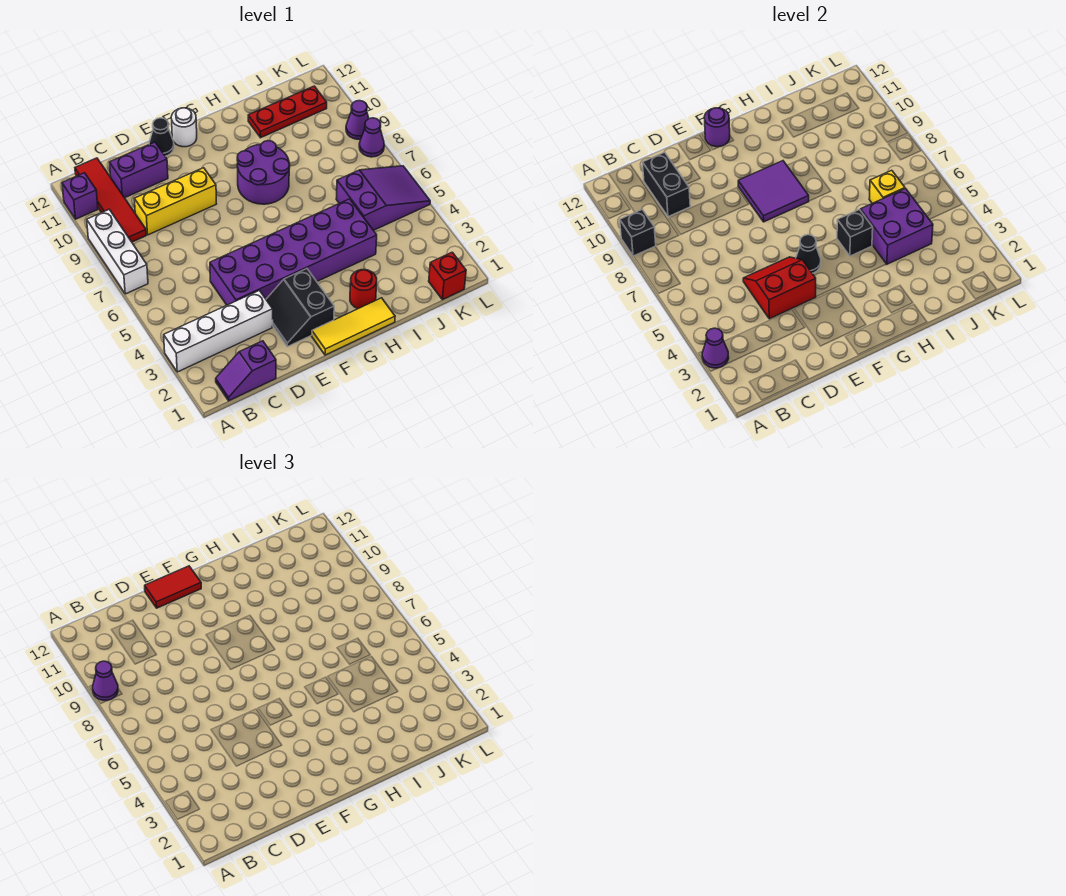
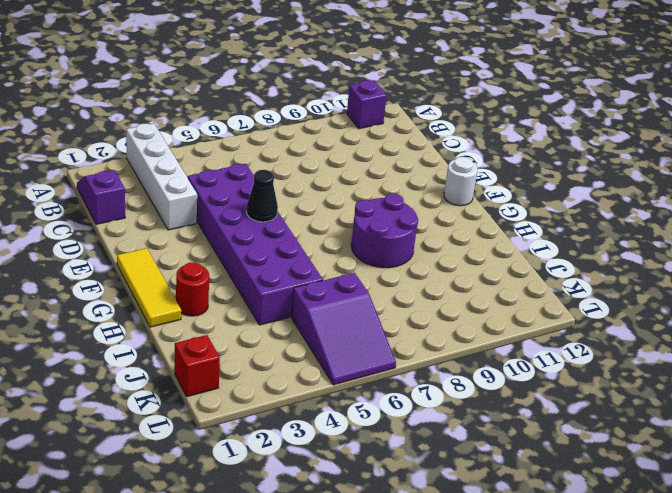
none -> white 1x3 brick [87,210,148,294]
none -> red 1x4 tile [75,158,146,242]
none -> yellow 1x3 brick [134,168,216,235]
none -> purple 1x2 brick [109,142,168,198]

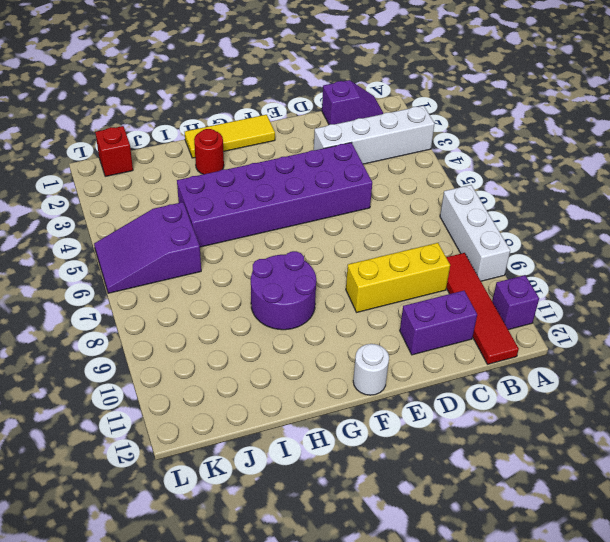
none -> black 2x2 slope [266,269,334,347]
none -> black 1x1 cone [149,118,174,156]
none -> red 1x3 plate [248,86,327,138]
none -> purple 1x1 cone [359,118,384,157]

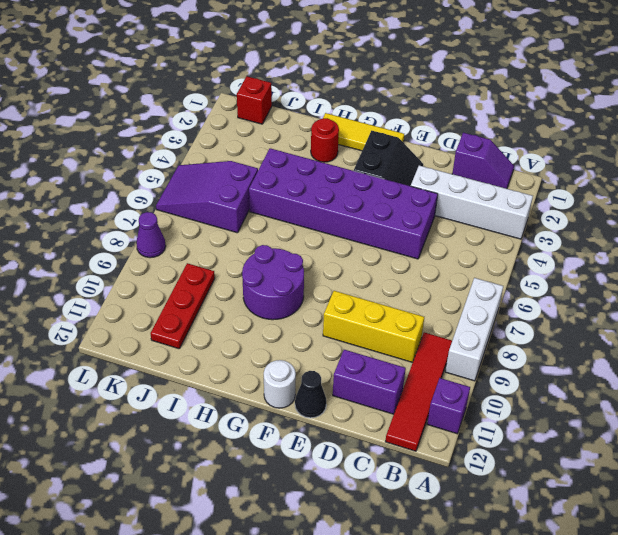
red 1x3 plate [151,263,215,349] -> red 1x3 plate turned to [248,86,327,138]
none -> purple 1x1 cone [346,101,369,139]
none -> purple 1x1 cone [702,328,729,368]
none -> black 1x1 brick [620,210,656,256]
none -> black 1x2 brick [642,152,690,217]

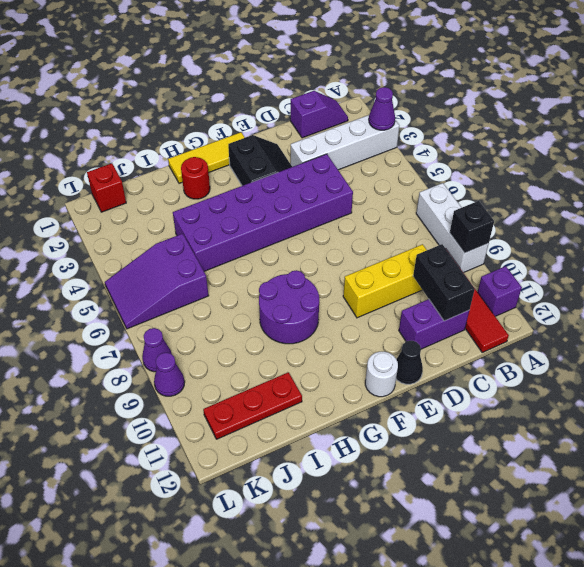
none -> red 2x2 slope [743,257,816,319]
none -> black 1x1 cone [796,235,821,273]
none -> purple 2x2 tile [738,161,809,222]
none -> purple 1x1 round brick [704,108,730,147]

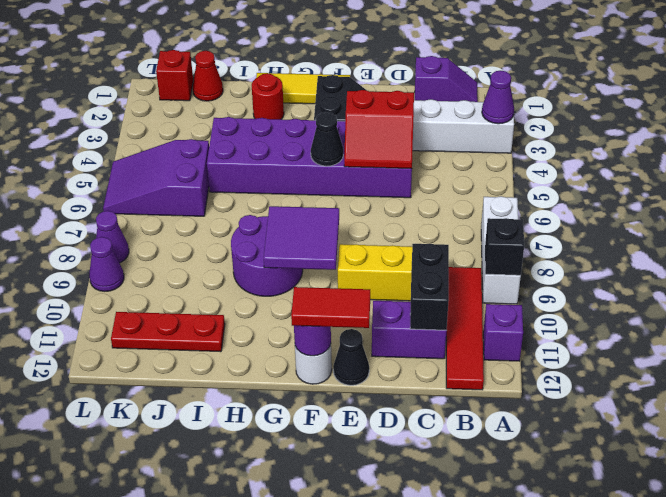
red 1x1 cone [193,51,223,101] -> none
none -> black 1x1 brick [837,210,873,256]
none -> purple 2x2 brick [861,189,933,264]
none -> yellow 1x1 brick [869,170,905,203]
none -> purple 1x1 cone [93,661,118,701]

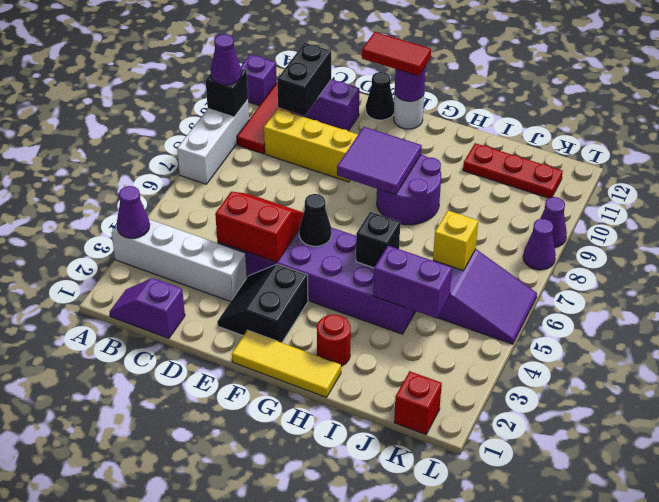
purple 1x2 brick [373,246,452,318] -> purple 2x2 brick [861,189,933,264]

